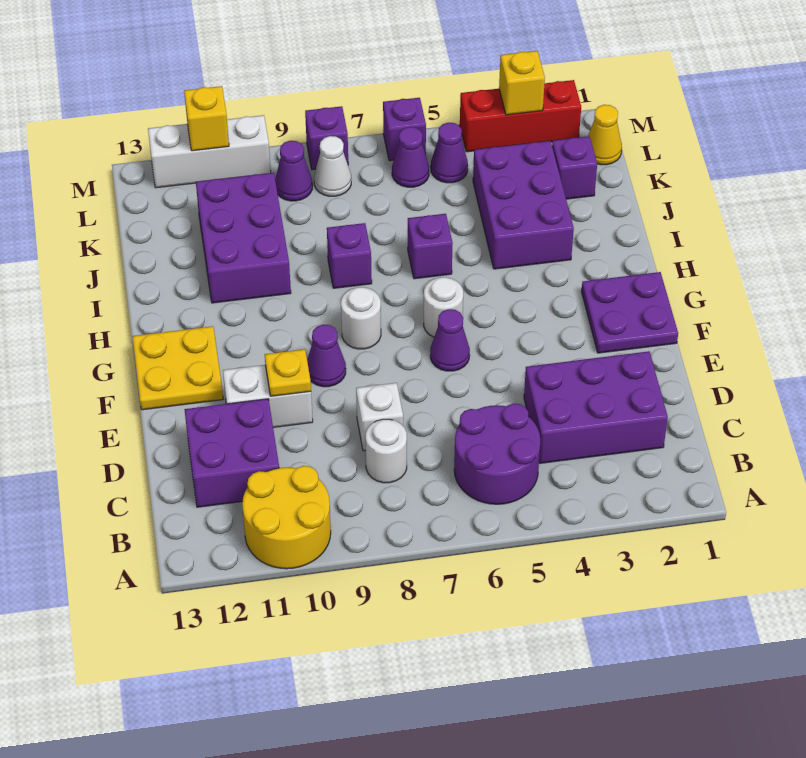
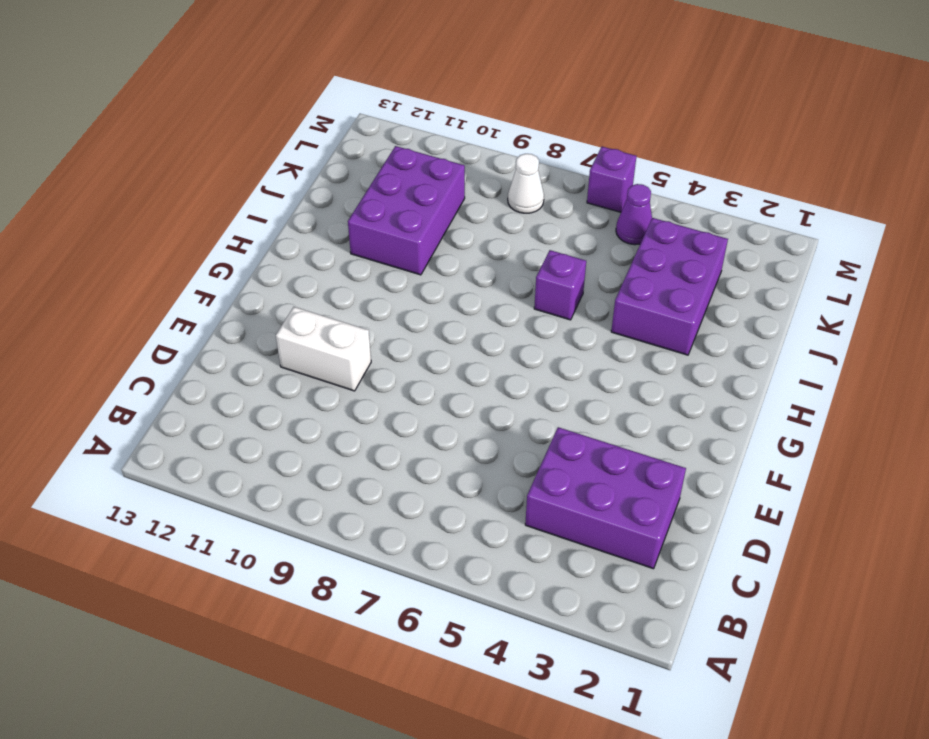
none -> yellow 2x2 round brick [242,466,331,569]
none -> purple 2x2 round brick [454,404,540,504]
none -> white 1x1 round brick [366,419,407,483]
none -> purple 2x2 brick [185,399,279,507]

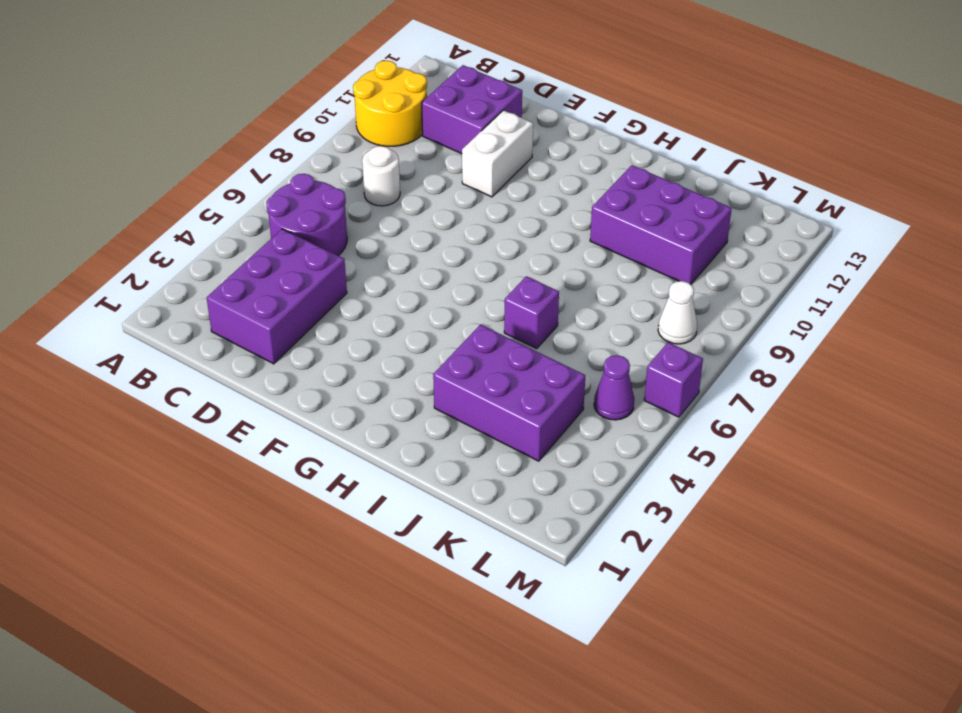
none -> white 1x1 brick [356,383,403,451]
none -> purple 2x2 plate [582,272,678,353]
none -> purple 1x1 cone [430,309,470,371]
none -> purple 1x1 cone [307,324,346,387]

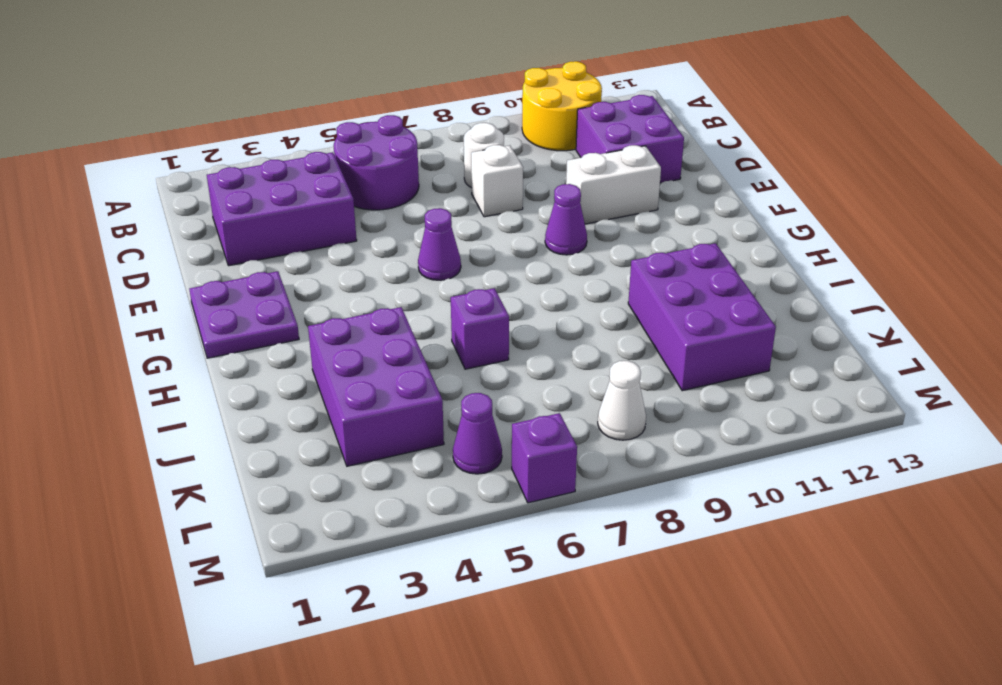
none -> yellow 2x2 plate [132,326,223,410]
none -> white 1x1 round brick [424,277,463,337]
none -> white 1x1 round brick [341,287,381,349]
none -> purple 1x1 brick [327,223,372,288]

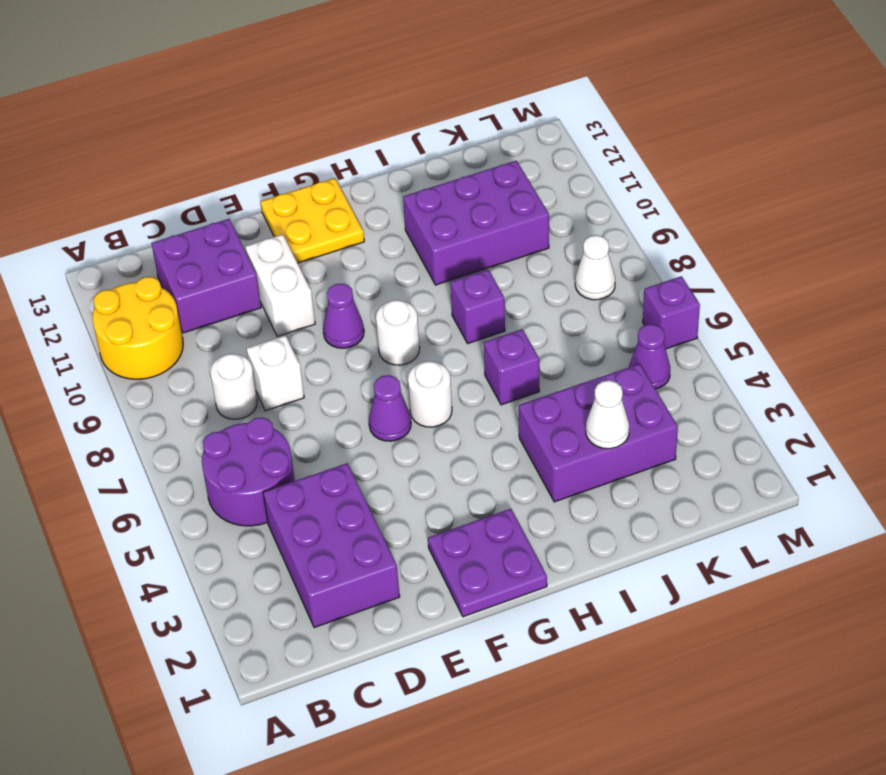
white 1x1 cone [586,380,629,449] -> none
none -> purple 1x1 brick [552,136,597,199]
none -> yellow 1x1 cone [588,105,622,165]
none -> purple 1x1 cone [392,127,429,187]
none -> purple 1x1 cone [275,141,312,201]

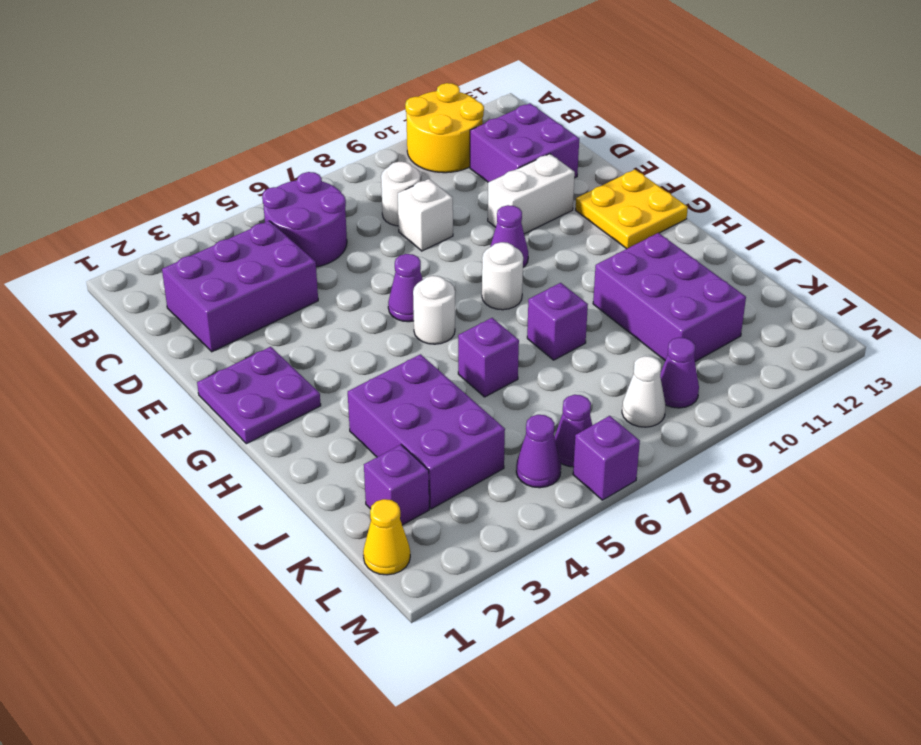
none -> red 1x3 brick [460,80,581,152]
none -> purple 1x1 brick [305,106,348,170]
none -> white 1x3 brick [148,115,271,188]
none -> yellow 1x1 plate [265,349,311,396]

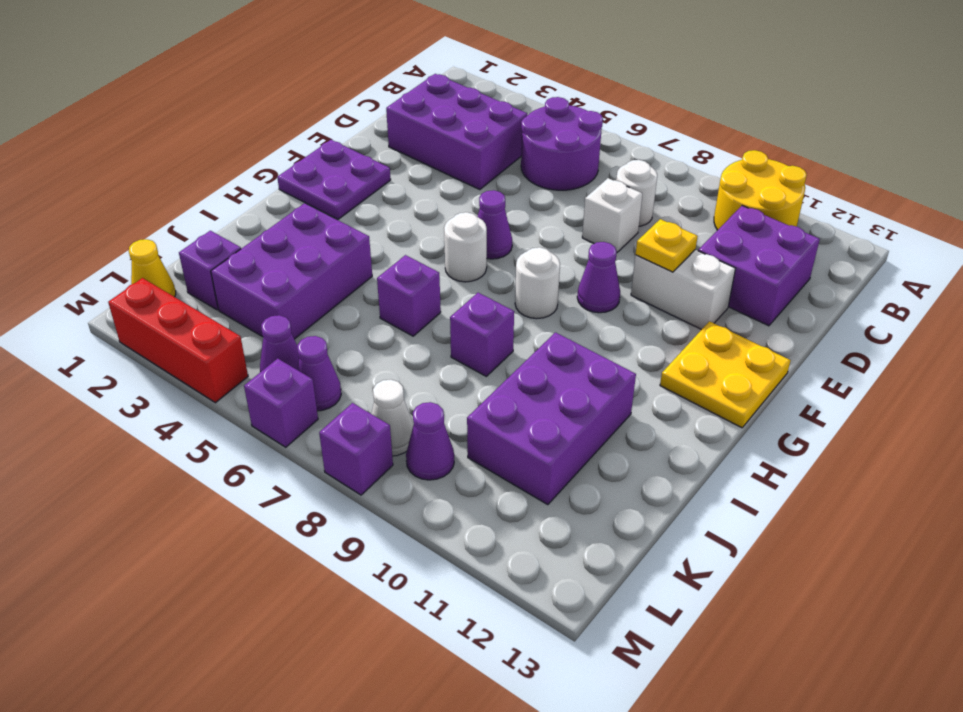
none -> white 1x3 brick [148,115,271,188]
none -> yellow 1x1 brick [499,51,545,115]
none -> yellow 1x1 brick [184,86,229,151]

